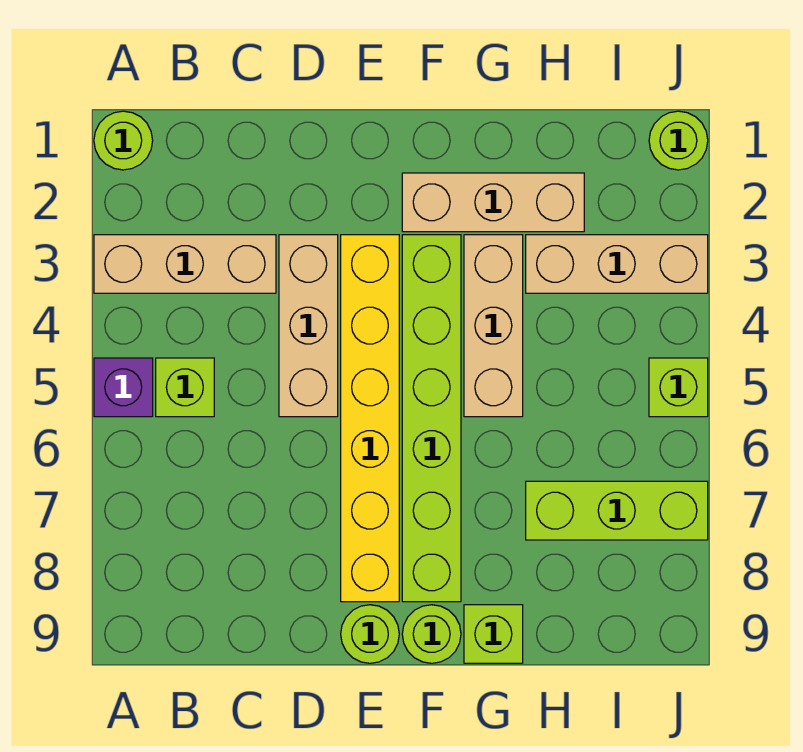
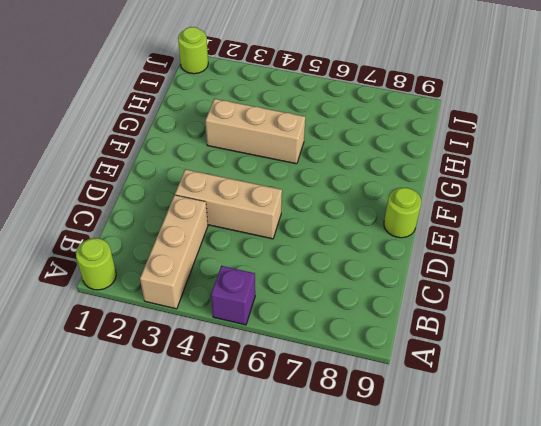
none -> lime 1x1 brick [156,358,214,417]
none -> yellow 1x6 brick [341,235,399,602]
none -> tan 1x3 brick [402,173,584,232]

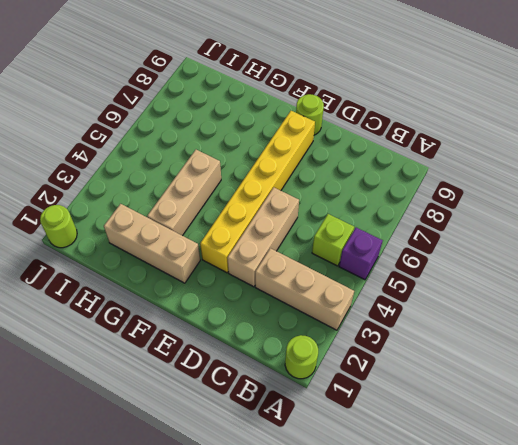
none -> lime 1x6 brick [402,235,461,602]
none -> lime 1x1 round brick [402,605,461,663]
none -> lime 1x1 brick [464,605,523,663]

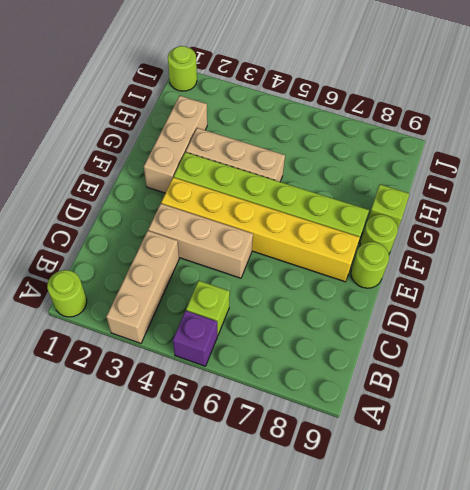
none -> tan 1x3 brick [526,235,708,293]
none -> lime 1x3 brick [526,481,708,540]
none -> lime 1x1 brick [649,358,708,417]

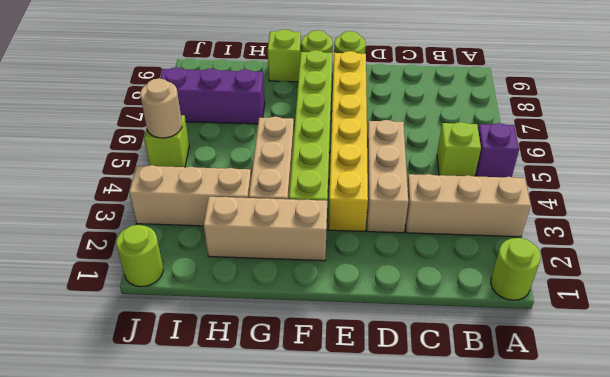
purple 1x3 brick [160,67,265,124] -> lime 1x3 brick [526,481,708,540]
tan 1x1 round brick [140,78,182,138] -> none

